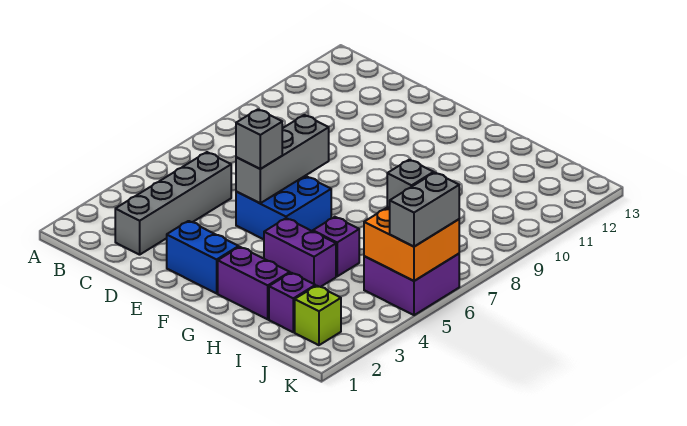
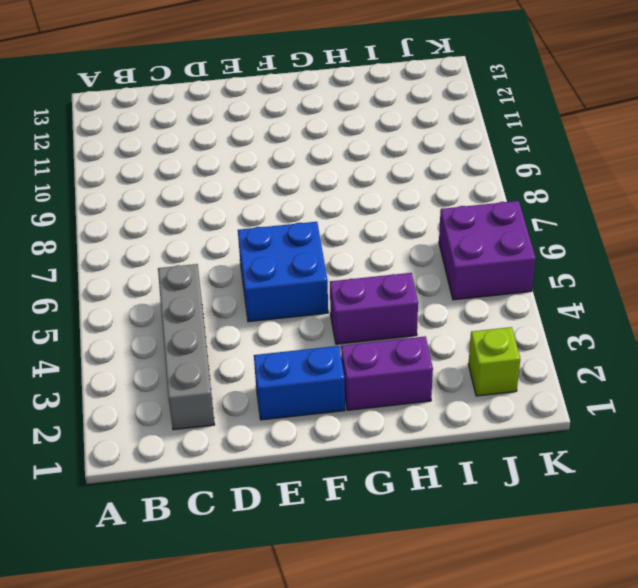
none -> purple 1x1 brick [313,217,359,276]
none -> purple 1x1 brick [269,273,315,332]
none -> grey 1x3 brick [236,115,329,203]

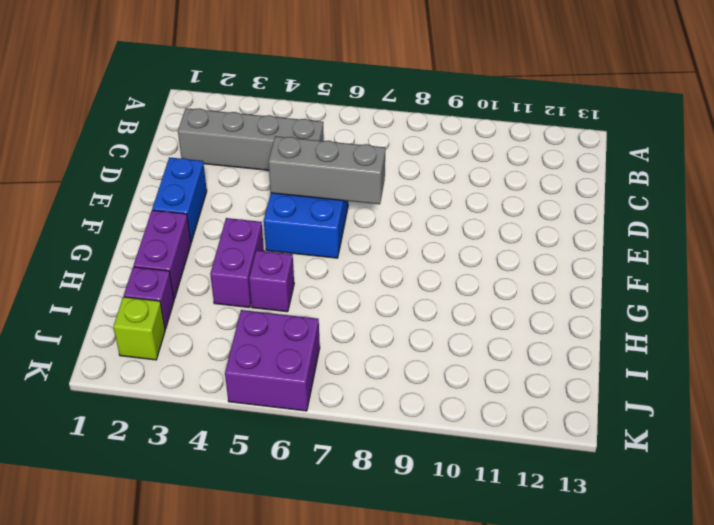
none -> orange 2x2 brick [364,207,459,281]
none -> grey 1x1 brick [236,109,282,169]
none -> grey 1x1 brick [387,160,434,208]

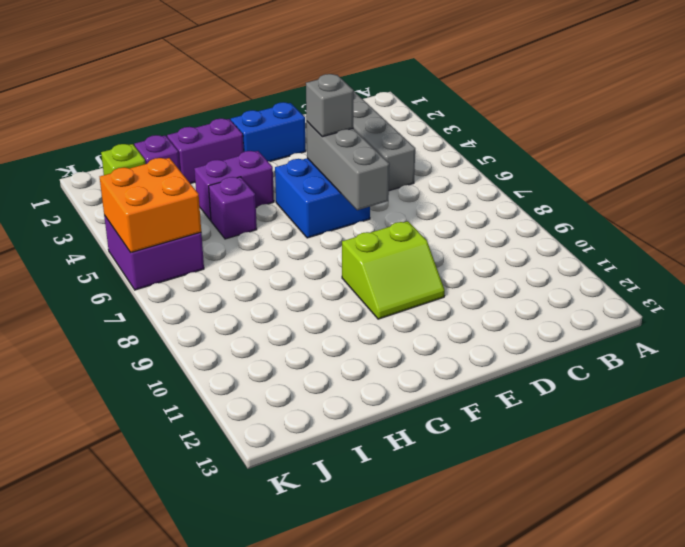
lime 2x2 slope [342,221,445,319] -> none
none -> grey 1x1 brick [387,160,434,208]
none -> grey 1x2 brick [390,173,459,247]

